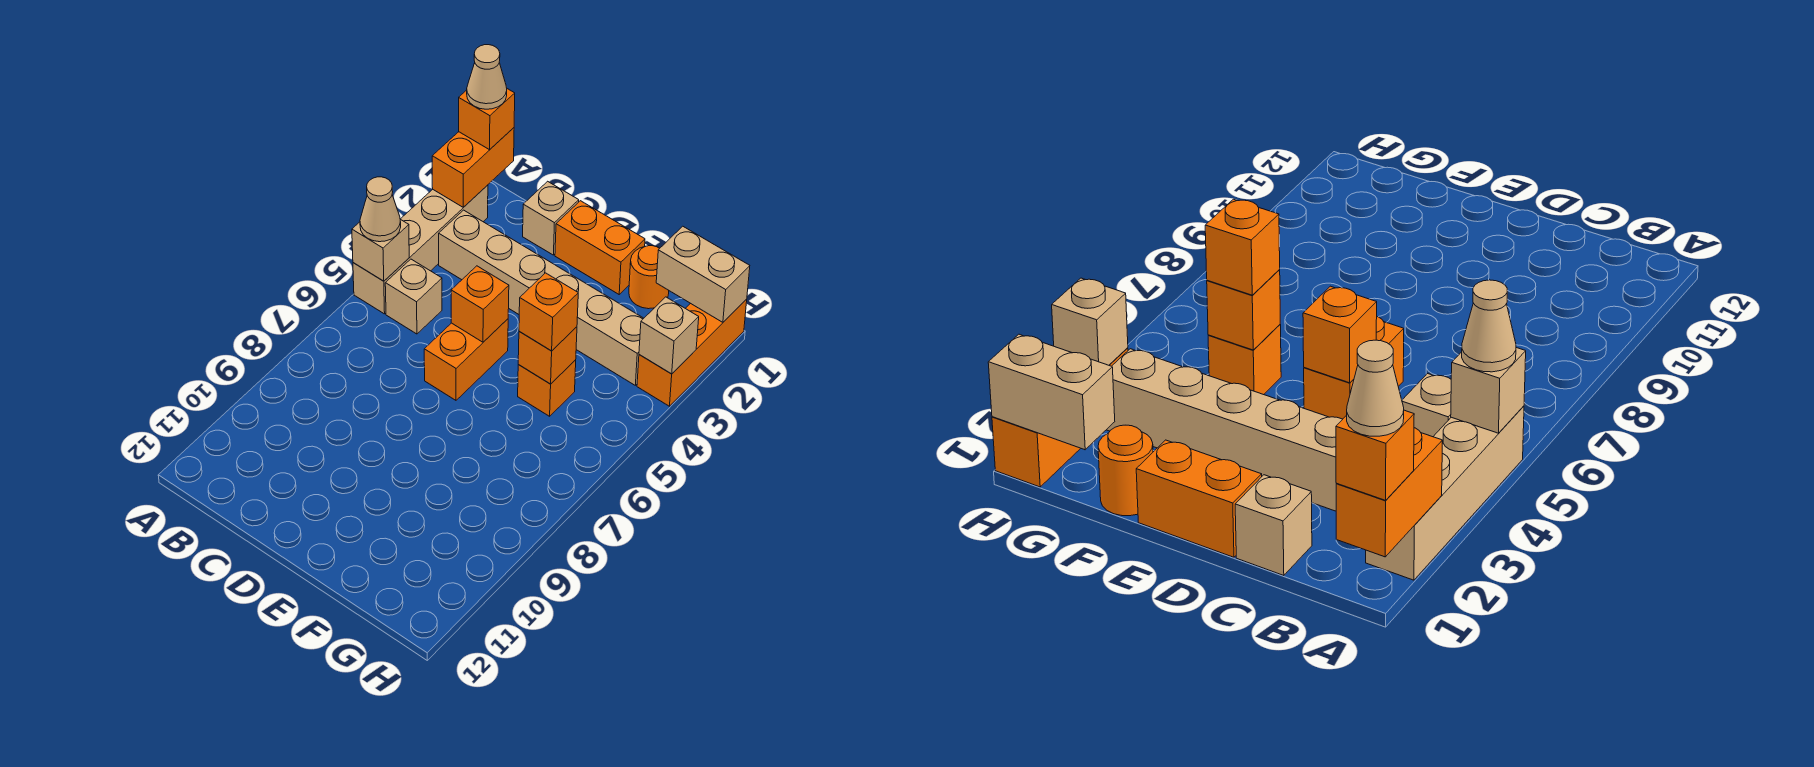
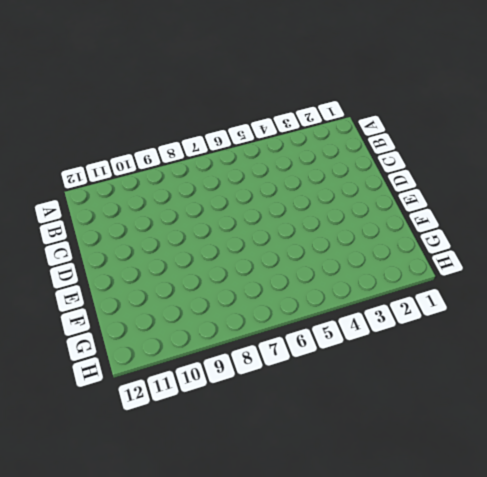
none -> tan 1x4 brick [353,185,488,314]
none -> tan 1x6 brick [439,210,644,385]
none -> tan 1x1 brick [385,259,442,334]

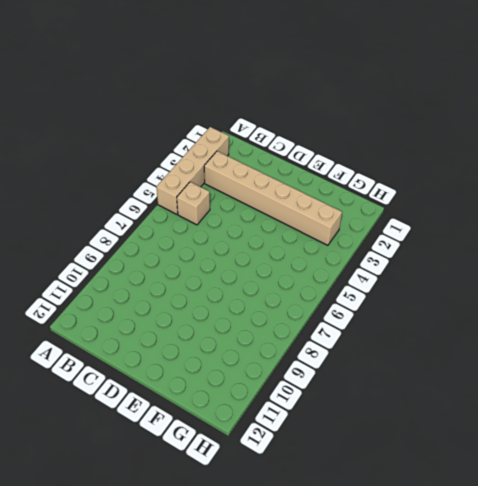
none -> tan 1x1 brick [523,181,579,255]
none -> orange 1x2 brick [555,201,645,294]
none -> orange 1x2 brick [424,319,508,400]

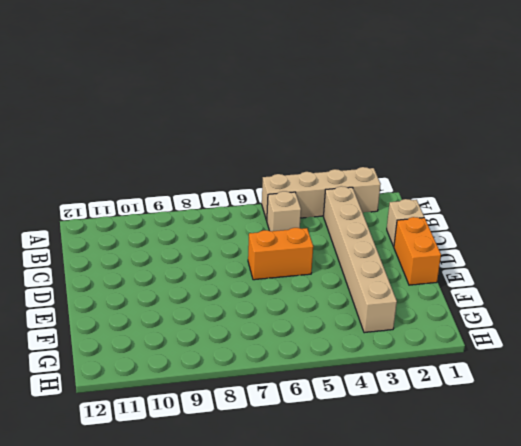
none -> orange 1x1 round brick [629,246,669,309]
none -> orange 1x1 brick [518,360,576,416]
none -> orange 1x3 brick [637,299,747,406]

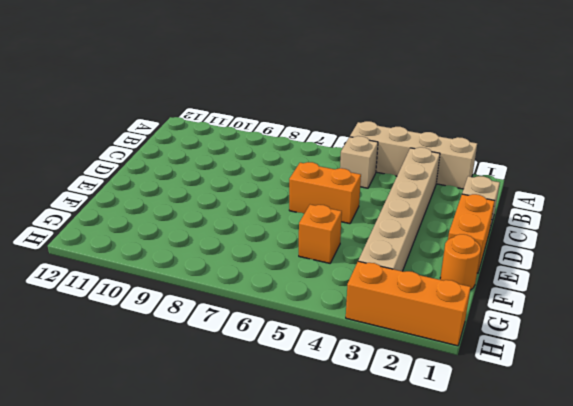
none -> orange 1x2 brick [432,128,514,207]
none -> tan 1x1 brick [352,219,409,281]
none -> orange 1x1 brick [451,266,509,342]

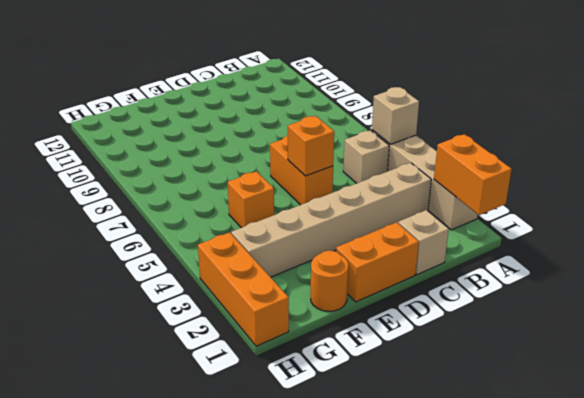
none -> orange 1x1 brick [518,327,577,384]
none -> tan 1x2 brick [656,226,750,322]
none -> tan 1x1 brick [639,297,699,374]

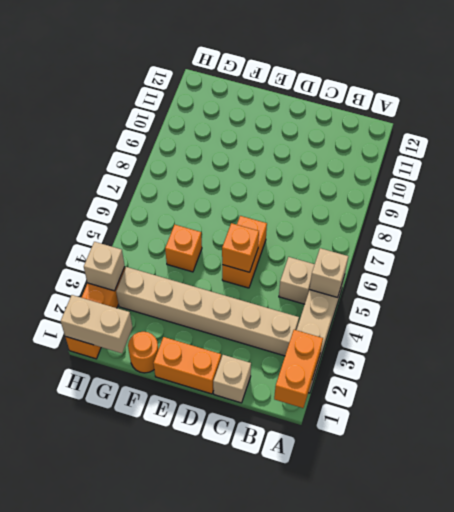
none -> orange 1x1 brick [518,327,577,384]
none -> orange 1x1 brick [459,89,515,150]
none -> tan 1x1 cone [360,177,401,242]

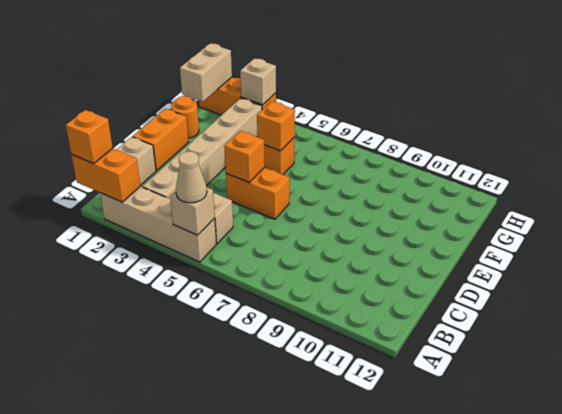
none -> orange 1x1 brick [519,273,578,351]
none -> tan 1x1 cone [467,45,507,109]

